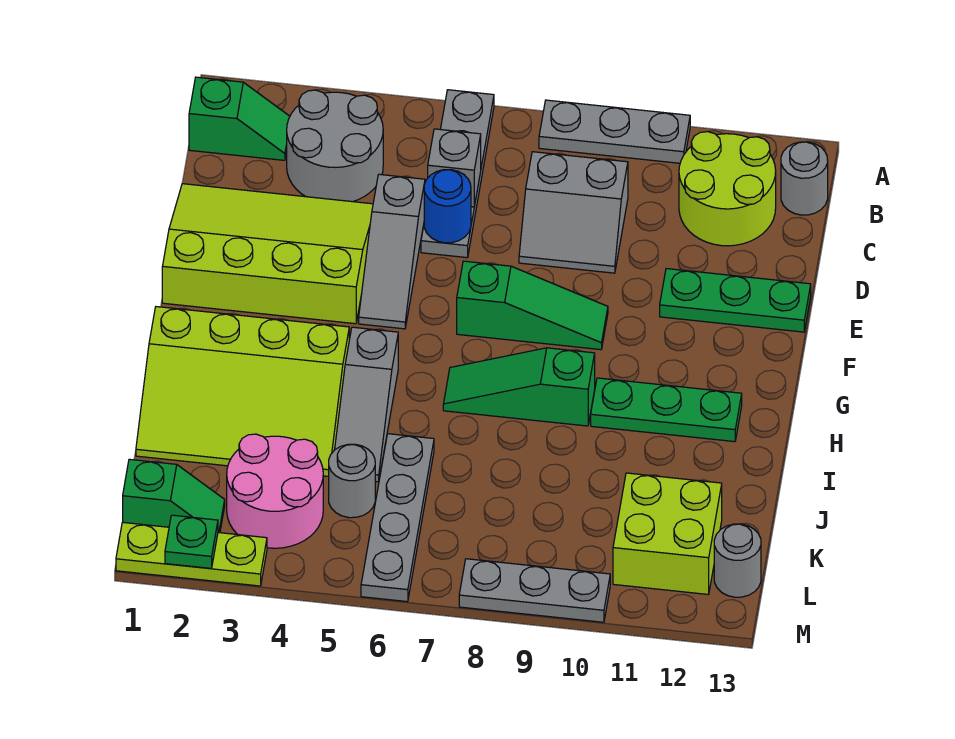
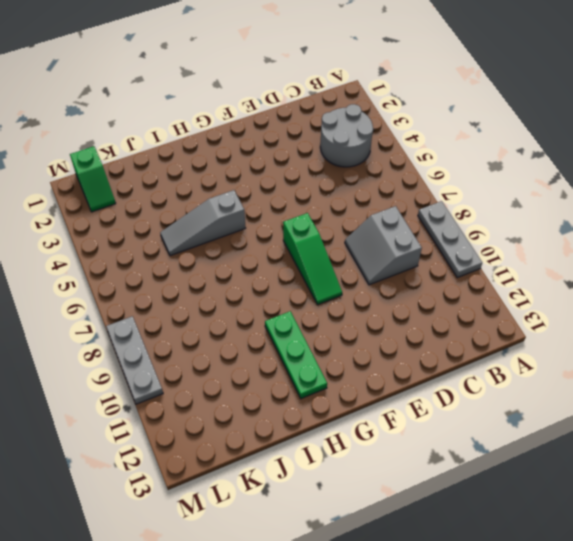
none -> grey 1x4 plate [421,90,494,258]
none -> green 1x2 slope [189,77,290,160]
none -> lime 2x2 round brick [679,132,776,246]

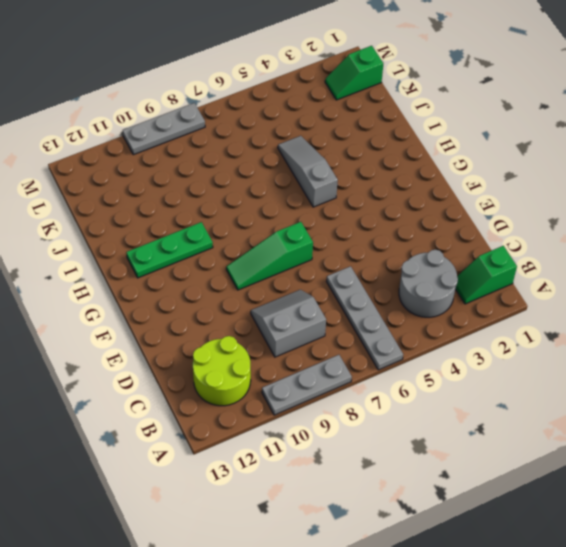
none -> grey 1x1 round brick [781,142,828,215]
none -> lime 3x4 slope [162,184,373,324]
none -> grey 1x3 slope [359,174,425,329]

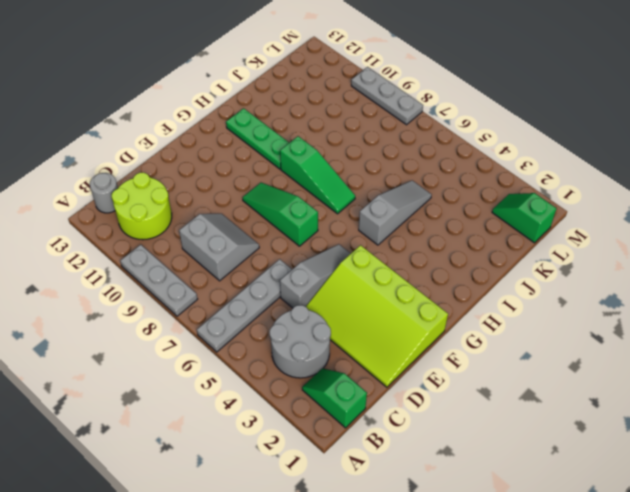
none -> green 1x3 plate [660,269,811,332]
none -> lime 3x4 slope [136,307,349,477]
none -> grey 1x4 plate [361,434,434,602]

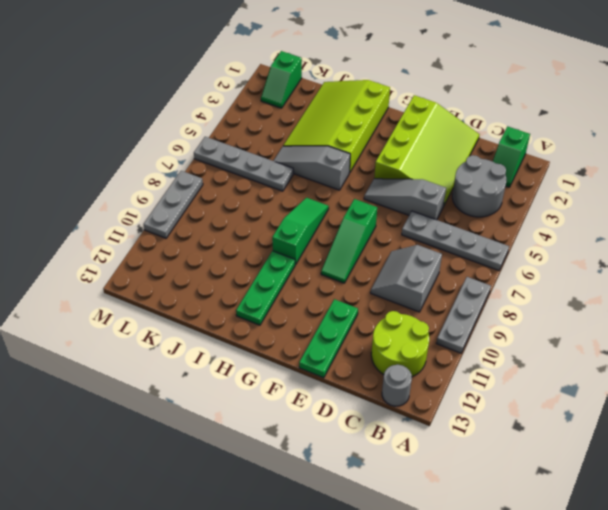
none -> pink 2x2 round brick [227,434,323,548]
none -> grey 1x1 round brick [329,444,375,518]
none -> lime 2x2 brick [613,473,722,594]

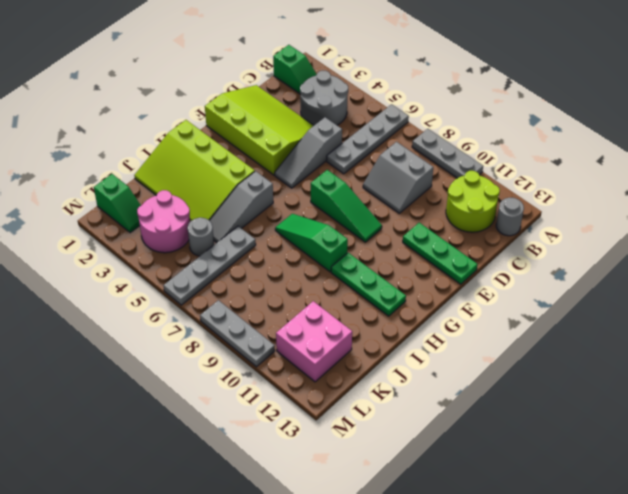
pink 2x2 brick [276,301,352,382] -> lime 2x2 brick [613,473,722,594]
none -> grey 1x1 round brick [714,524,761,597]
none -> lime 1x3 plate [116,522,267,586]
none -> grey 1x1 brick [428,129,481,207]

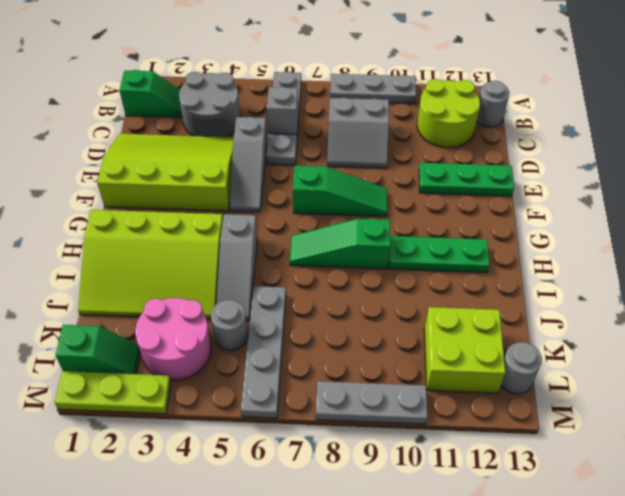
none -> blue 1x1 round brick [424,170,471,243]
none -> green 1x1 plate [165,515,218,568]

